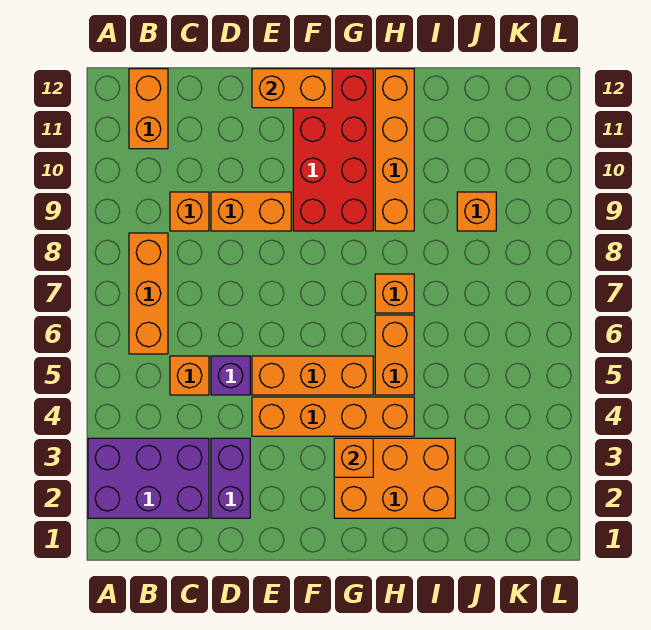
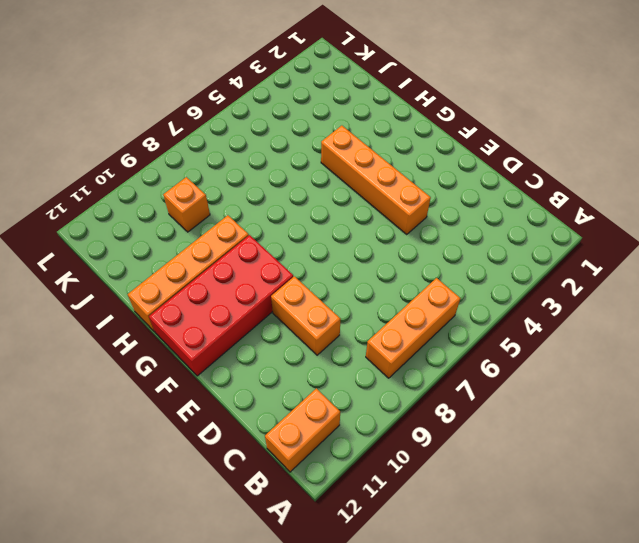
none -> purple 2x3 brick [88,438,209,518]
none -> orange 1x1 brick [170,356,209,395]
none -> orange 1x1 brick [170,192,209,231]

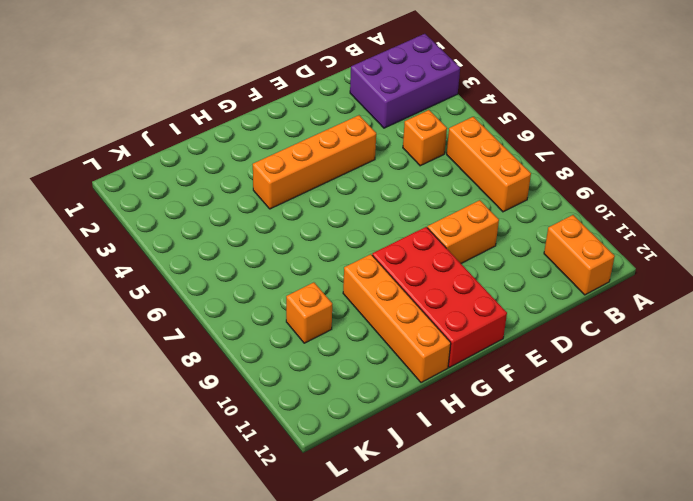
none -> orange 1x1 brick [170,192,209,231]
none -> purple 1x2 brick [211,438,250,518]
none -> purple 1x1 brick [211,356,250,395]

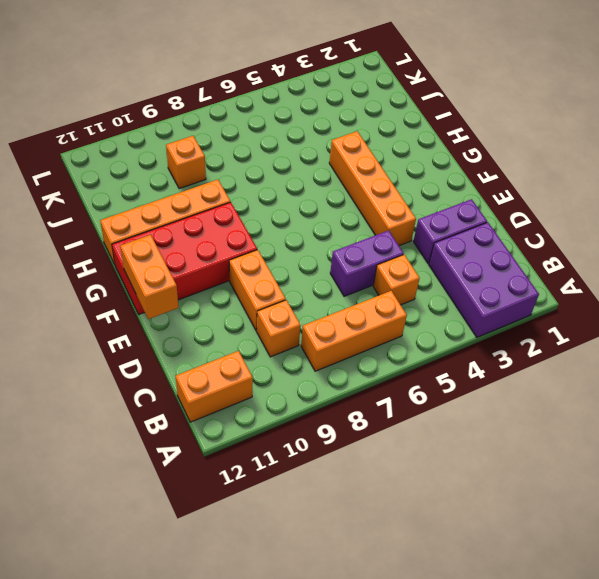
purple 1x2 brick [330,230,404,296] -> purple 1x1 brick [211,356,250,395]
none -> orange 1x3 brick [252,356,373,395]
none -> orange 2x3 brick [334,438,455,518]
none -> orange 1x2 brick [375,315,414,395]

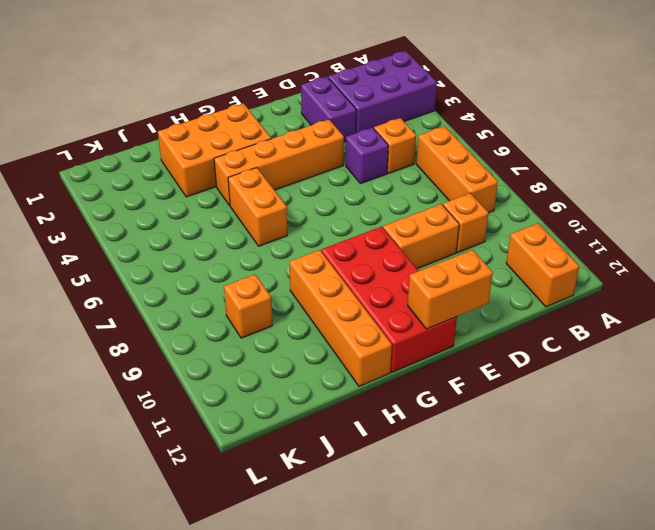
none -> orange 1x3 brick [252,356,373,395]
none -> orange 1x1 brick [375,274,414,313]
none -> orange 1x1 brick [334,438,373,477]

